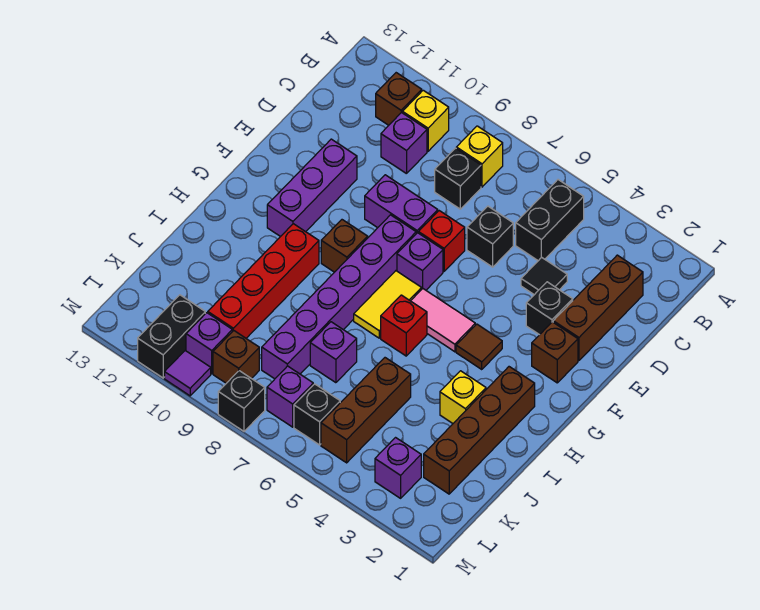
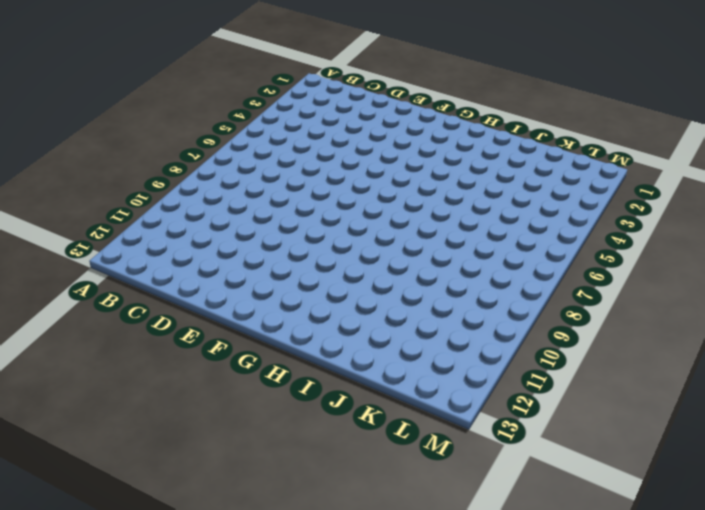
none -> black 1x2 brick [516,180,584,261]
none -> yellow 1x1 brick [456,126,503,187]
none -> yellow 1x1 brick [403,90,449,151]
none -> brown 1x1 brick [376,73,422,125]

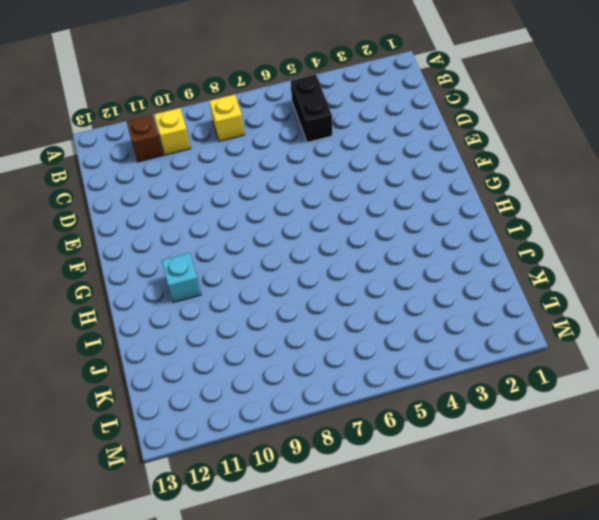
cyan 1x1 brick [162,253,201,303] -> none
none -> brown 1x3 brick [553,255,643,361]
none -> black 1x1 brick [435,148,481,209]
none -> purple 1x1 brick [381,112,427,174]
none -> black 1x1 tile [521,257,567,295]

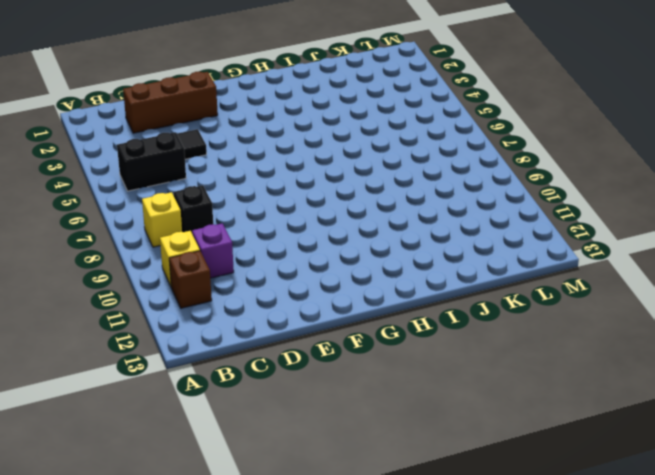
none -> black 1x1 brick [467,206,513,267]
none -> black 1x1 brick [526,282,573,335]
none -> red 1x1 brick [419,211,465,271]
none -> purple 1x2 brick [365,175,438,234]

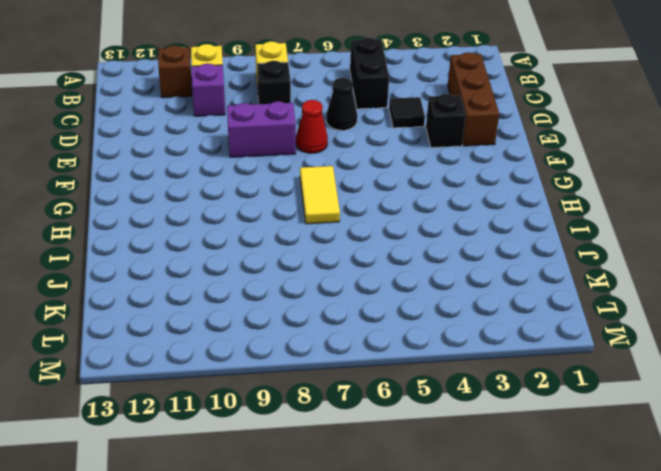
black 1x1 cone [326,78,357,130] -> black 1x1 brick [467,206,513,267]
red 1x1 cone [296,100,328,153] -> red 1x1 brick [419,211,465,271]
none -> purple 1x3 brick [267,139,357,237]
none -> brown 1x1 brick [532,322,578,383]
none -> purple 1x1 brick [397,233,443,290]
none -> purple 1x6 brick [262,215,416,379]

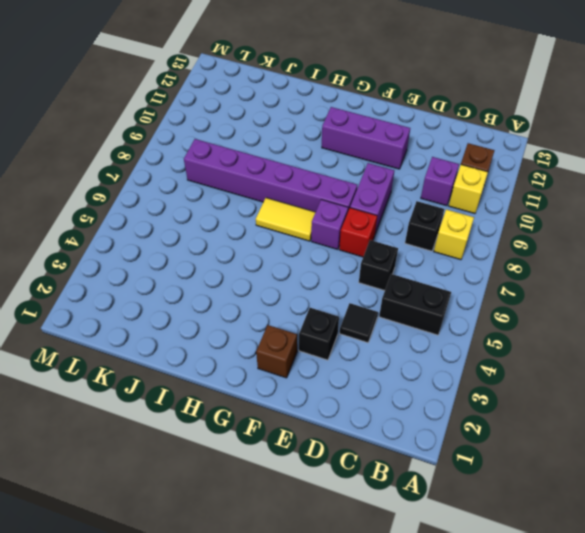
none -> brown 1x3 brick [553,255,643,361]
none -> brown 1x1 tile [456,324,502,369]
none -> pink 1x2 tile [411,289,475,352]
none -> brown 1x1 brick [321,220,368,272]

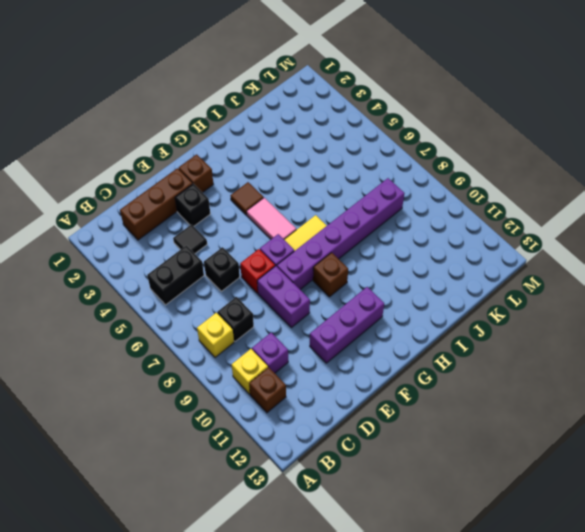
none -> brown 1x4 brick [424,367,535,494]
none -> red 1x1 brick [381,295,427,356]
none -> red 1x4 brick [208,224,319,338]
none -> yellow 1x1 brick [440,371,486,423]

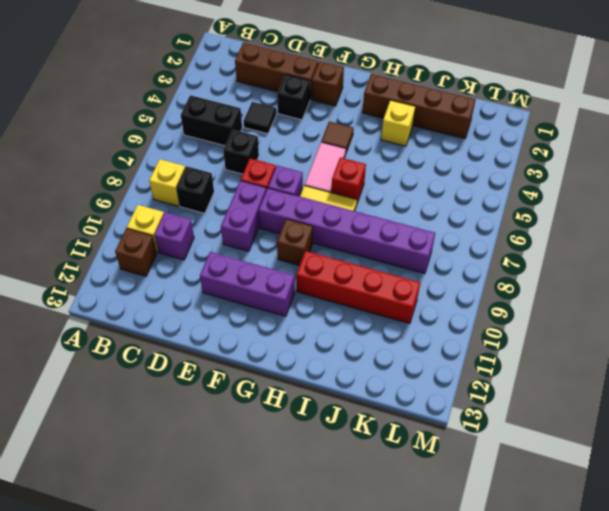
none -> brown 1x3 brick [321,358,411,463]
none -> purple 1x1 brick [310,322,357,383]
none -> purple 1x1 brick [375,438,421,498]
none -> black 1x1 brick [294,384,340,445]

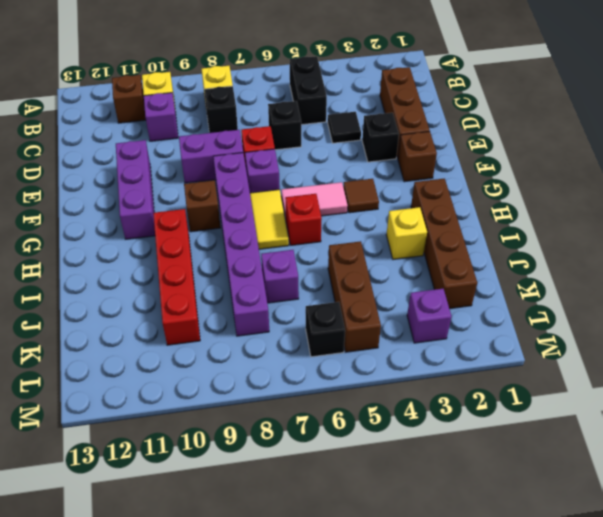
none -> purple 1x1 brick [267,366,313,427]
none -> brown 1x1 brick [213,331,259,383]
none -> purple 1x1 brick [186,313,232,374]
none -> black 1x2 brick [138,295,205,378]

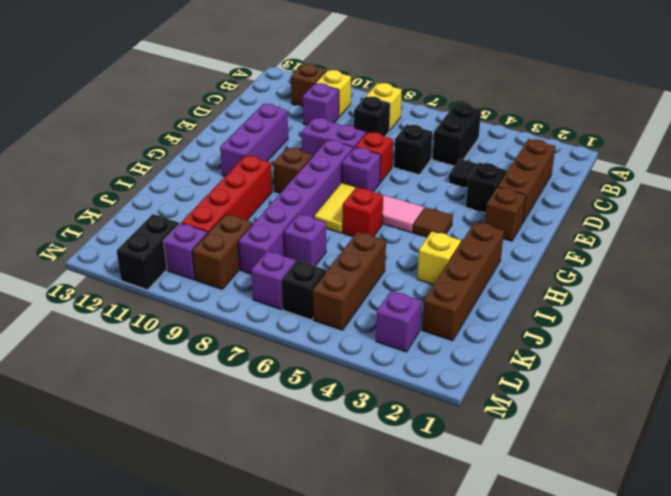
brown 1x2 brick [192,214,253,289] -> brown 1x1 brick [213,331,259,383]
none -> black 1x1 brick [218,371,265,431]
none -> purple 1x1 tile [165,351,211,396]

